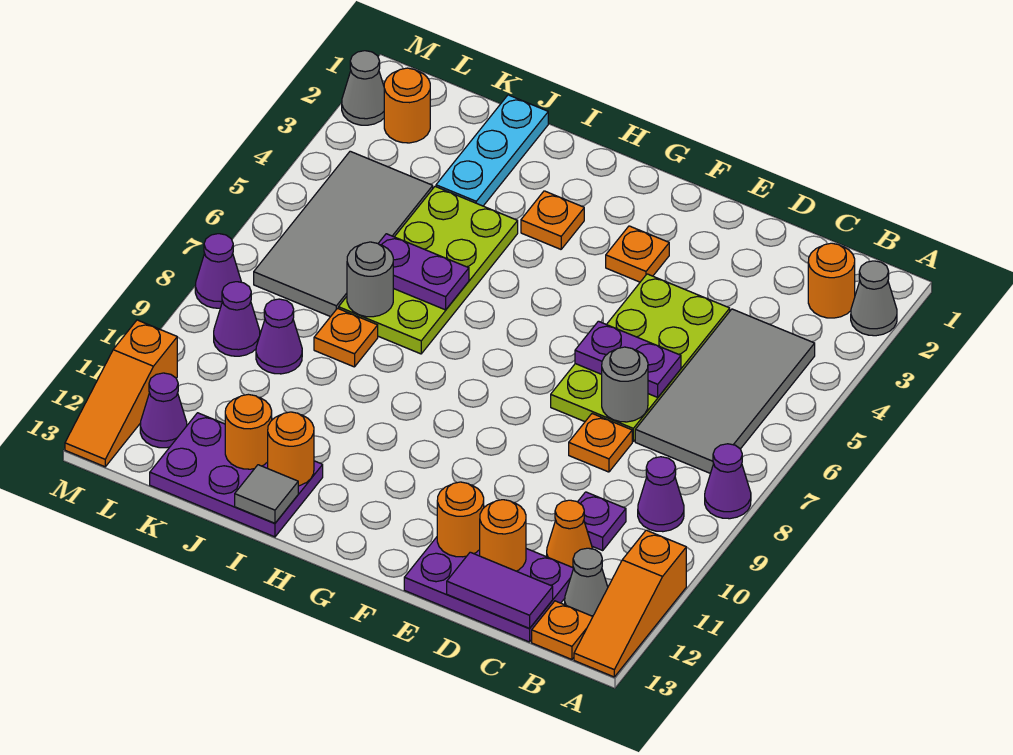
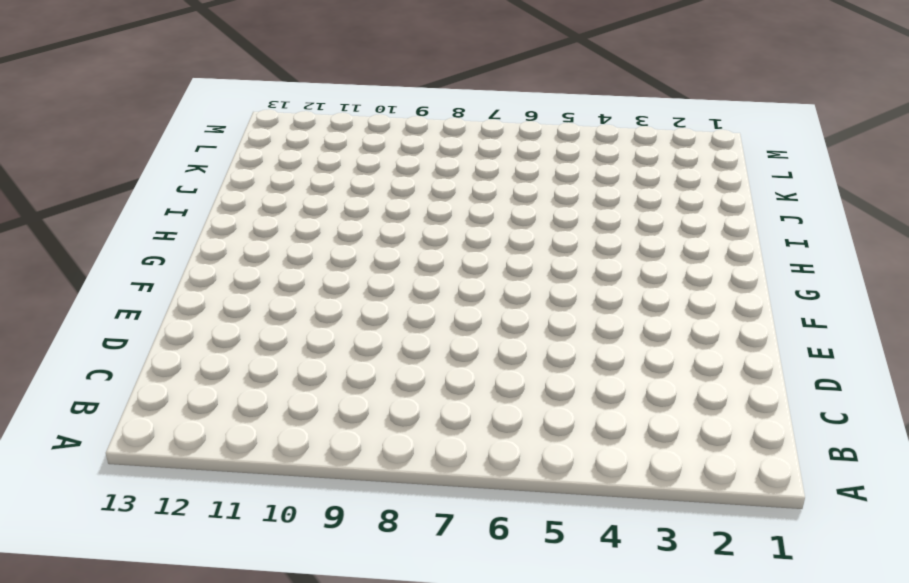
none -> grey 1x1 cone [851,261,897,336]
none -> purple 1x1 cone [705,444,751,519]
none -> orange 1x3 slope [574,530,686,677]
none -> orange 1x1 round brick [808,243,855,318]

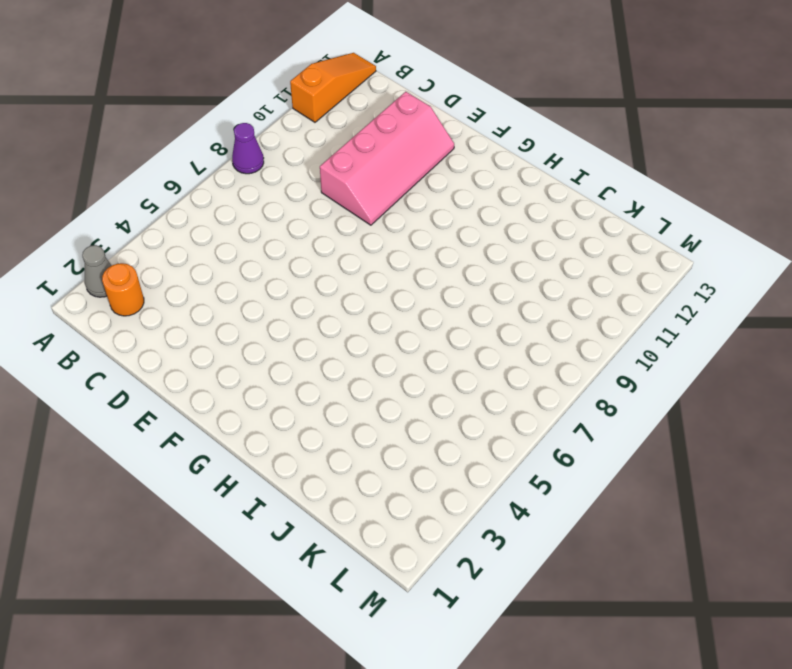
pink 2x4 slope [320,92,454,225] -> purple 2x3 plate [404,537,573,642]
none -> grey 2x4 tile [635,309,815,473]
none -> purple 1x1 cone [638,457,684,532]
none -> grey 1x1 cone [565,548,608,616]
none -> orange 1x1 plate [532,601,593,659]

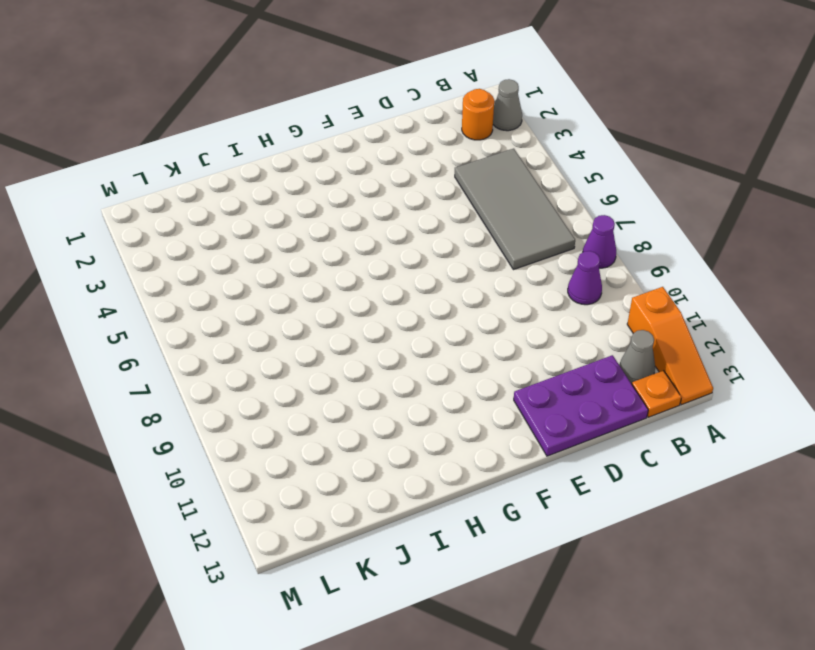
none -> purple 1x1 plate [578,492,626,550]
none -> orange 1x1 cone [547,500,593,568]
none -> lime 2x4 plate [551,274,730,441]
none -> orange 1x1 plate [569,414,632,472]

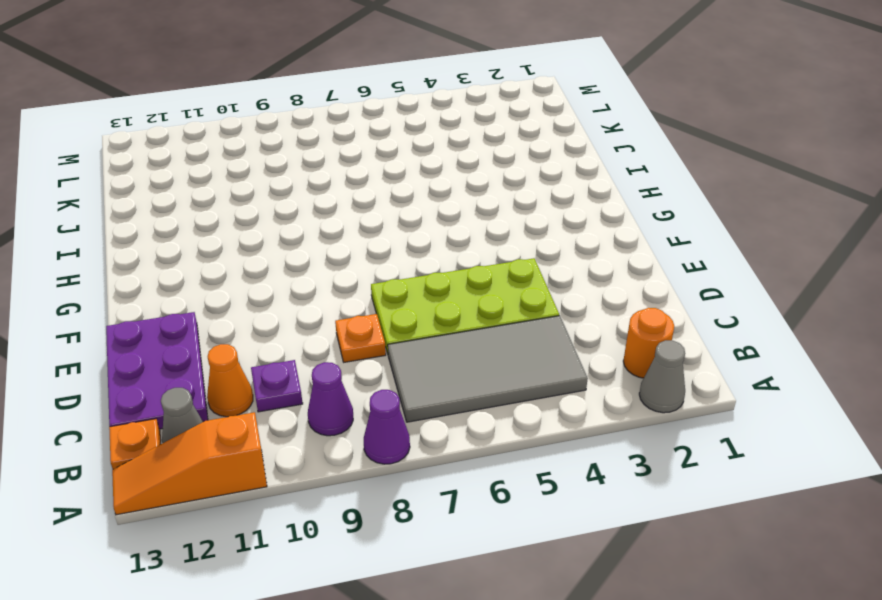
none -> orange 1x1 plate [606,226,669,282]
none -> orange 1x1 plate [521,191,584,249]
none -> lime 2x4 plate [339,187,518,354]
none -> purple 2x3 plate [150,413,323,537]

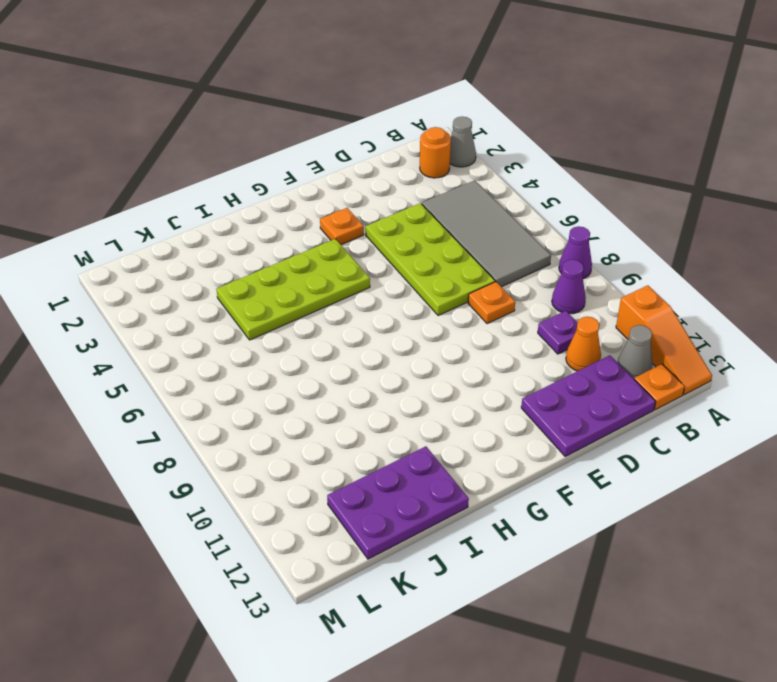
lime 2x4 plate [216,239,370,340] -> lime 2x4 plate turned to [339,187,518,354]
none -> orange 1x1 plate [521,191,584,249]
none -> cyan 1x3 plate [436,95,548,206]
none -> orange 1x1 plate [314,308,378,367]
none -> grey 2x4 tile [254,151,433,317]

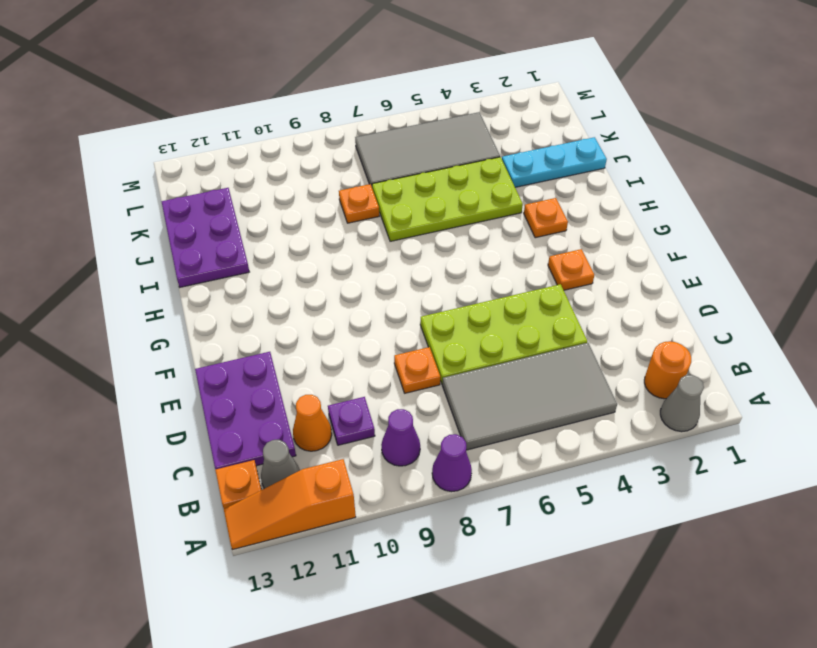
none -> purple 1x1 cone [256,299,302,374]
none -> orange 1x1 round brick [384,68,430,143]
none -> purple 1x1 cone [214,282,260,356]
none -> purple 1x1 cone [140,373,187,448]

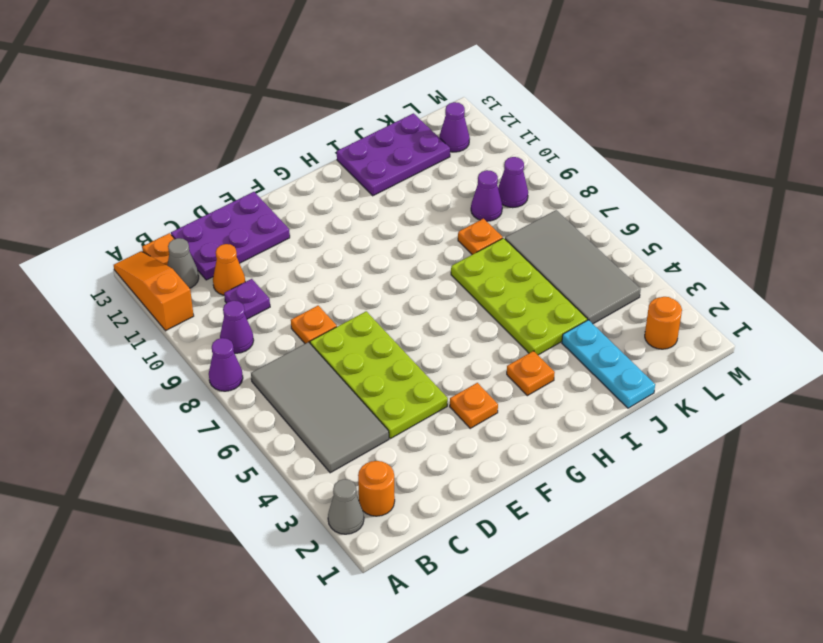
none -> grey 1x1 cone [342,51,384,125]
none -> purple 1x1 cone [195,234,241,308]
none -> orange 1x3 slope [65,320,177,467]
none -> purple 1x2 tile [447,552,553,629]

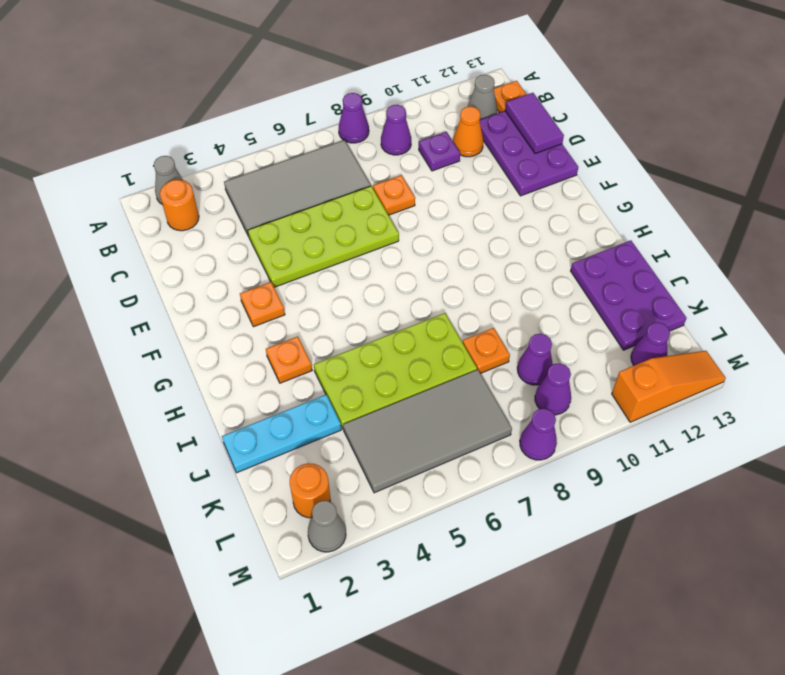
none -> orange 1x3 slope [574,530,686,677]
none -> purple 1x2 plate [575,321,681,397]
none -> grey 1x1 round brick [602,347,648,422]
none -> orange 1x1 round brick [480,500,526,571]

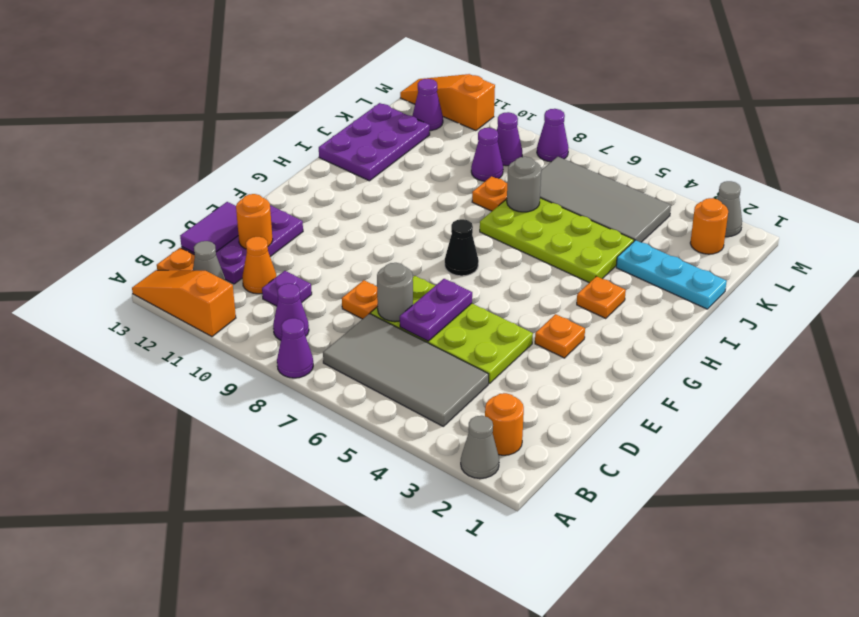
black 1x1 cone [445,219,479,276] -> none
none -> orange 1x1 round brick [437,482,484,557]
none -> purple 1x2 plate [378,234,469,310]
none -> orange 1x1 round brick [268,412,314,486]
none -> grey 1x1 tile [235,465,298,523]

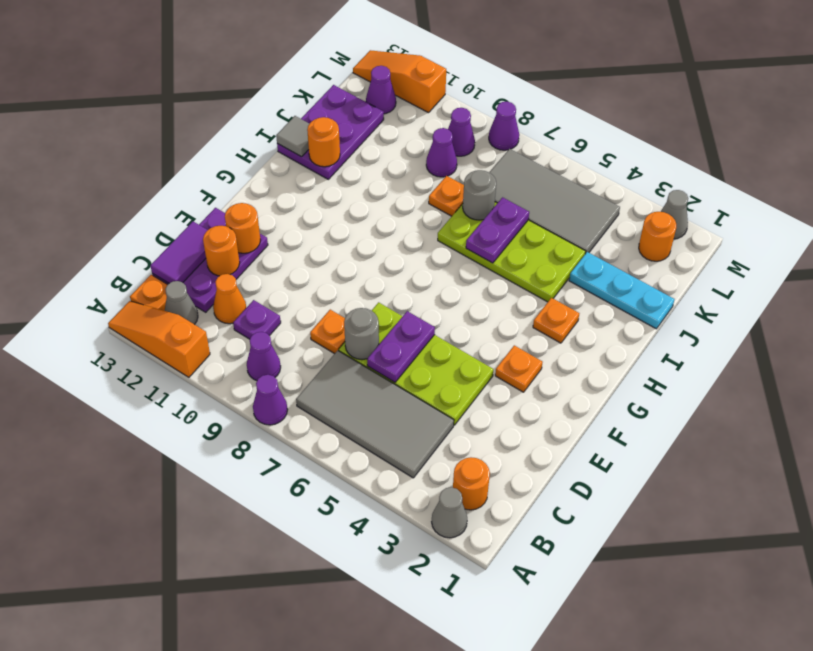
none -> orange 1x1 round brick [225,394,272,469]

